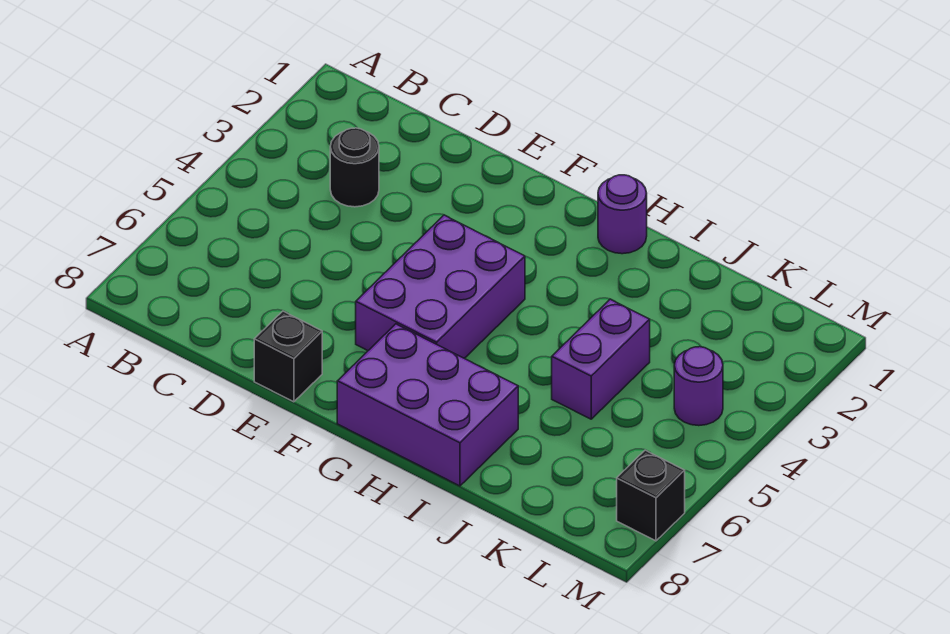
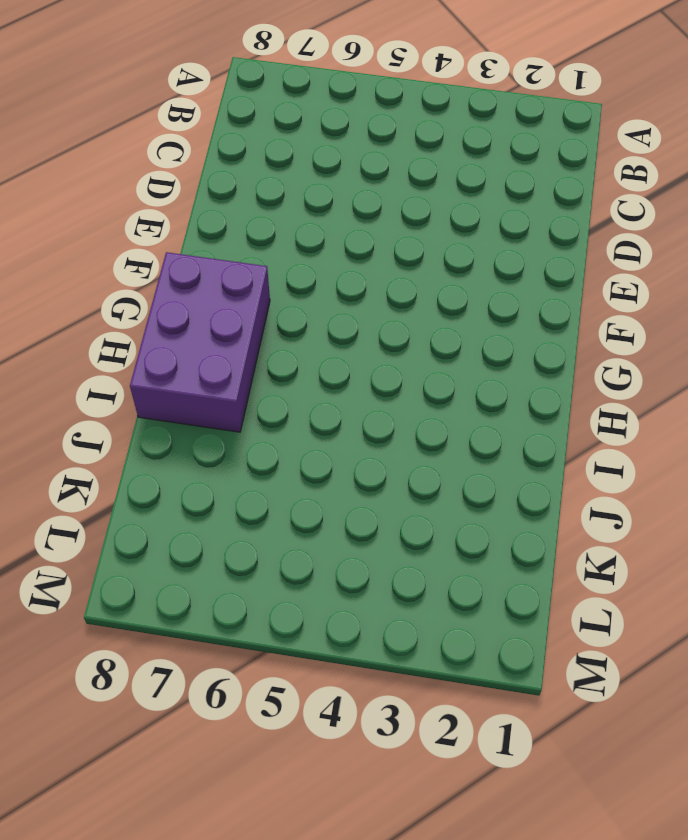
none -> black 1x1 round brick [330,128,379,207]
none -> black 1x1 brick [254,311,322,402]

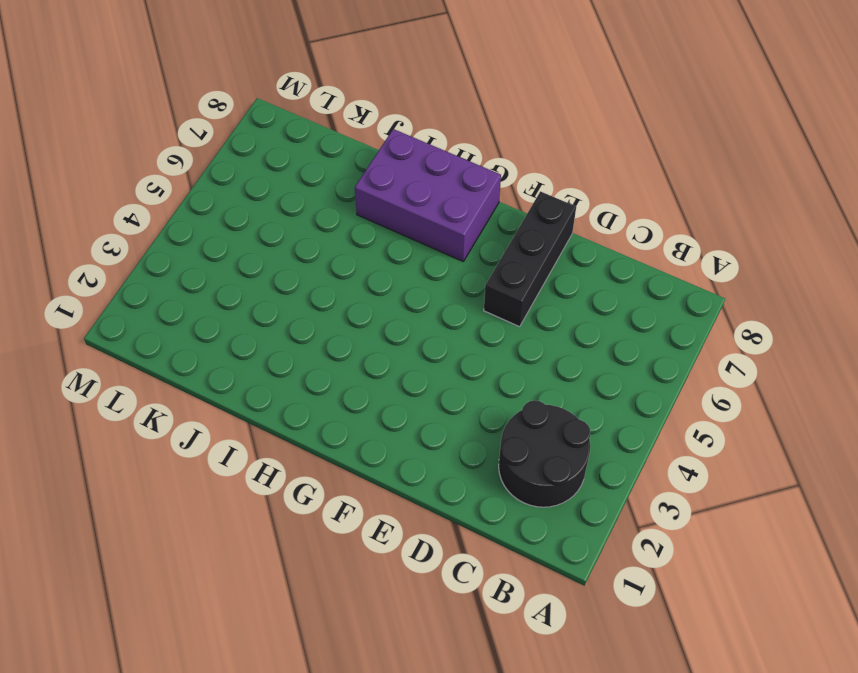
black 2x2 round brick [499,400,591,507] -> black 1x1 round brick [330,128,379,207]
black 1x3 brick [484,191,576,327] -> black 1x1 brick [254,311,322,402]
none -> purple 2x3 brick [356,215,525,358]
none -> purple 1x1 round brick [598,175,647,254]

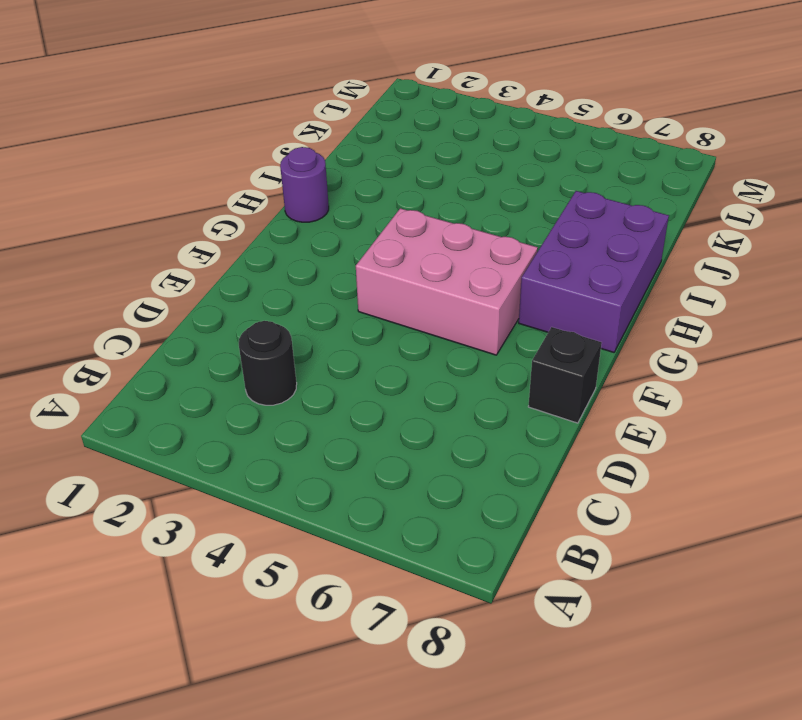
pink 2x3 brick [356,208,538,355] -> purple 2x3 brick [356,215,525,358]
none -> purple 1x2 brick [552,299,650,419]
none -> purple 1x1 round brick [674,347,723,426]

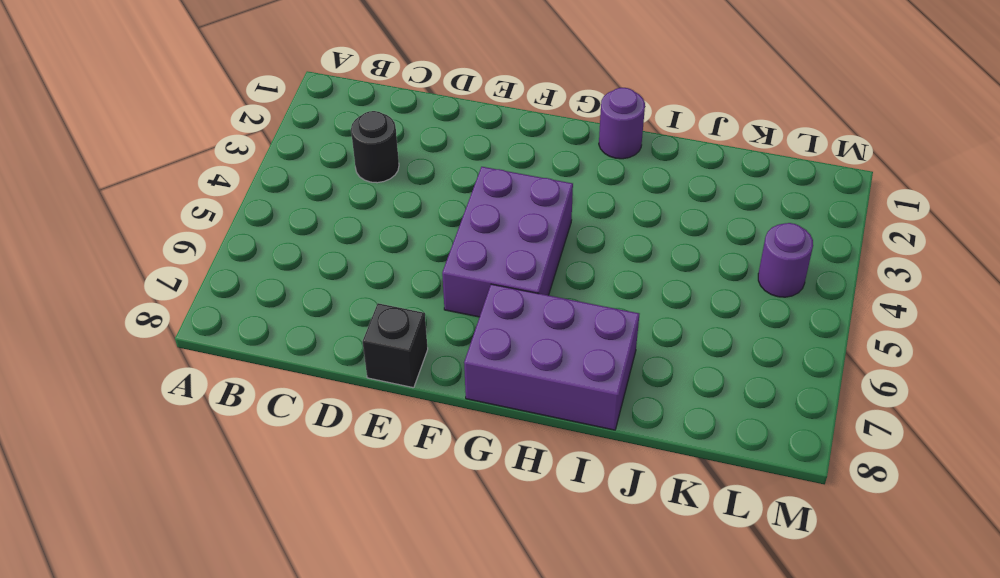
none -> purple 1x2 brick [552,299,650,419]
none -> black 1x1 brick [617,450,685,541]

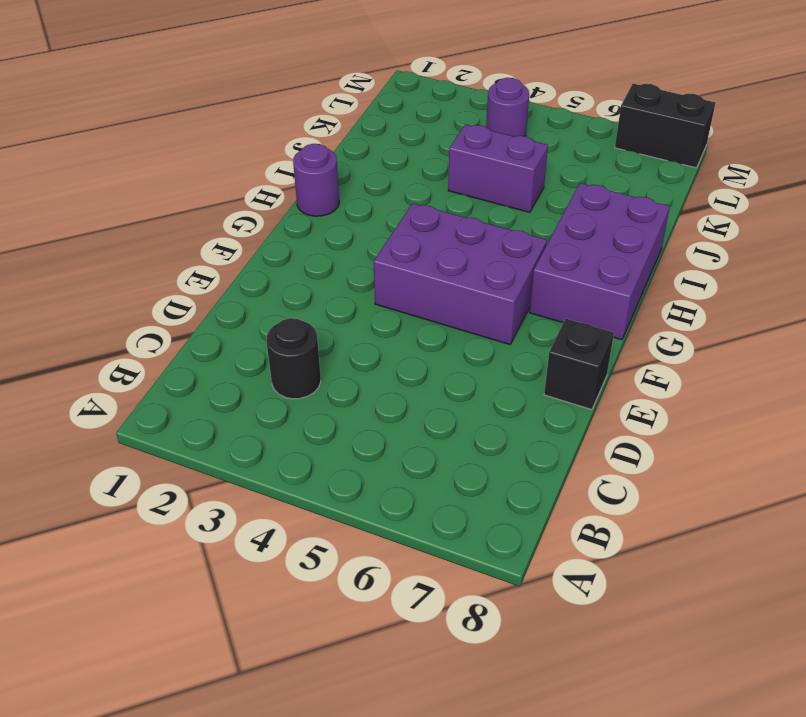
black 1x2 brick [615,84,715,168] -> black 1x1 brick [617,450,685,541]

